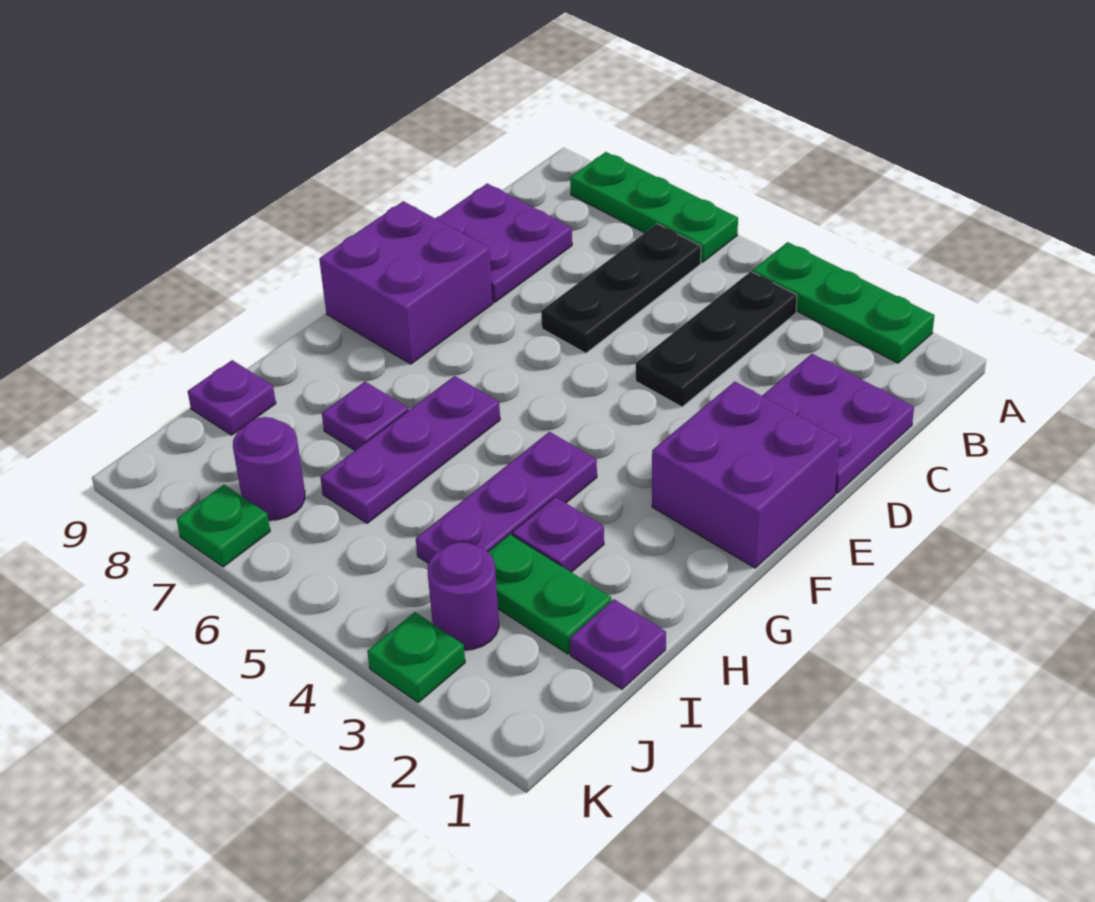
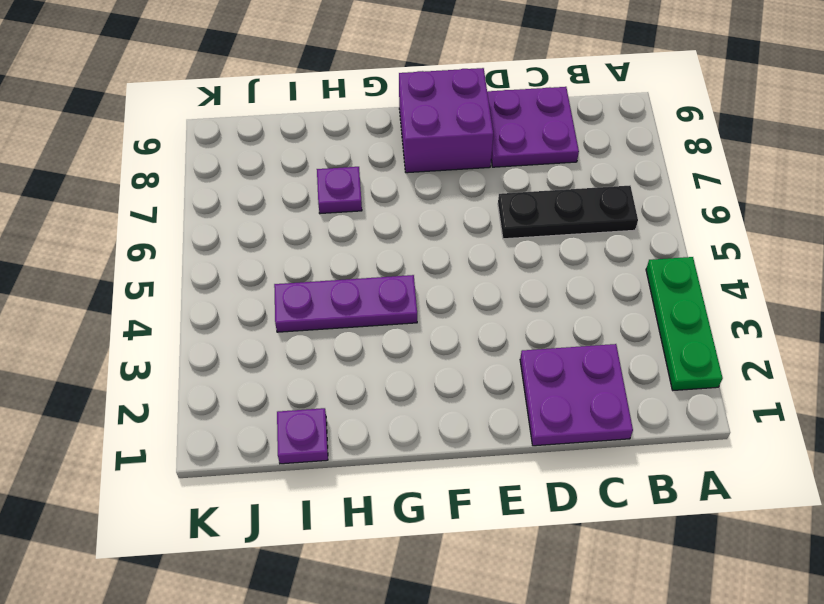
none -> green 1x3 plate [570,152,738,263]
none -> black 1x3 plate [636,272,797,407]
none -> purple 2x2 brick [652,382,840,568]

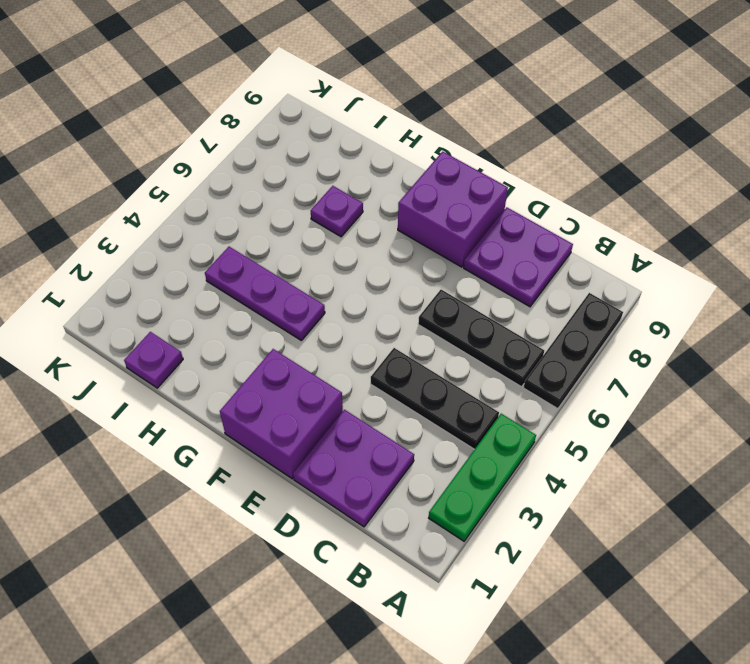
black 1x3 plate [523,293,623,409] -> green 1x3 plate [570,152,738,263]
none -> purple 1x3 plate [320,376,500,523]
none -> purple 1x1 plate [512,497,604,572]
none -> green 1x2 plate [488,534,612,654]

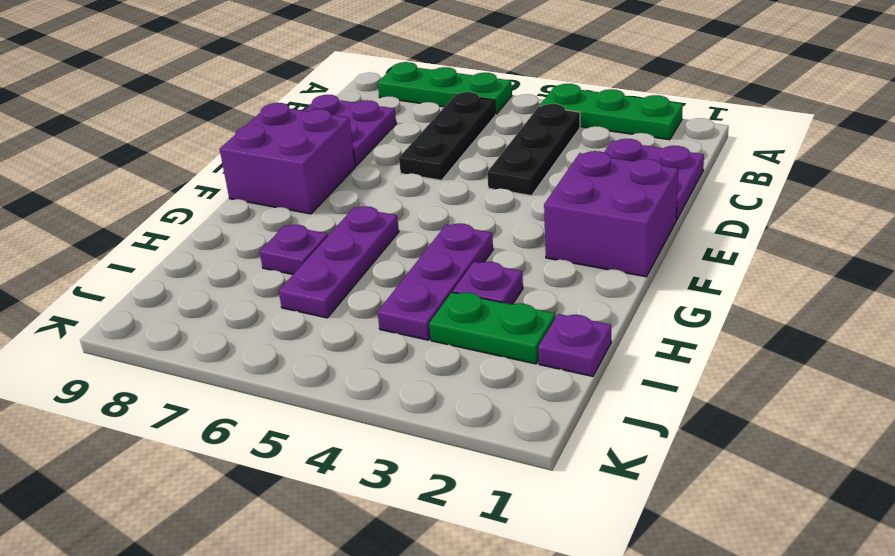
none -> purple 1x1 plate [188,360,276,435]
none -> purple 1x1 round brick [428,542,499,650]
none -> purple 1x1 round brick [233,417,305,520]

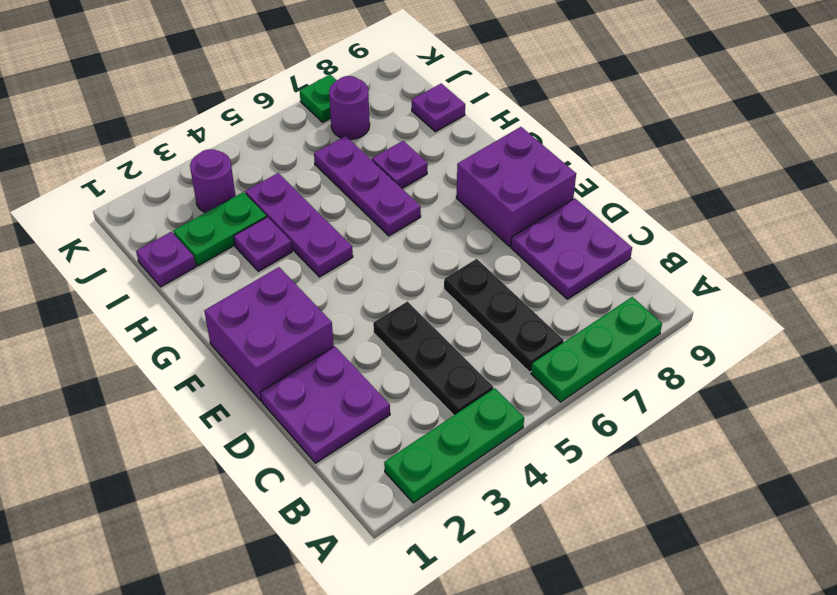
none -> green 1x1 plate [367,612,465,702]

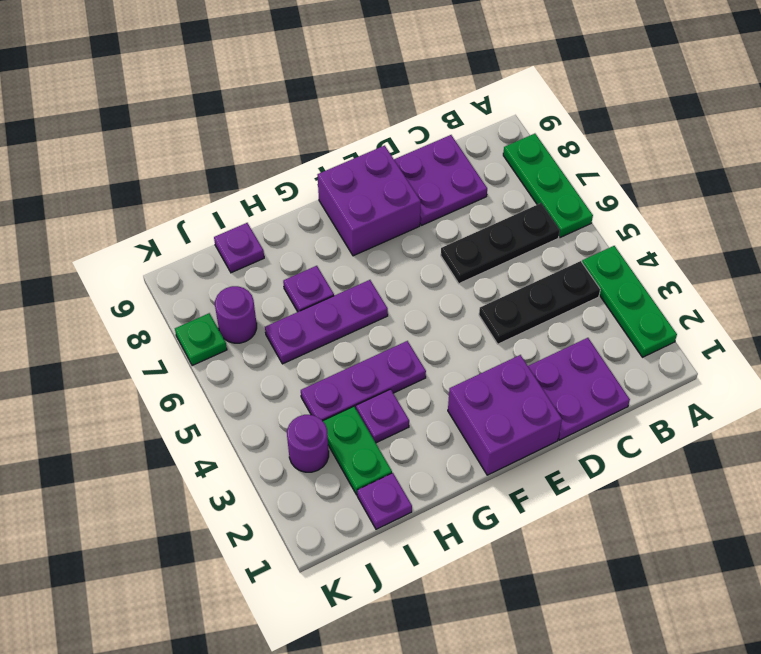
none -> green 1x1 plate [367,612,465,702]

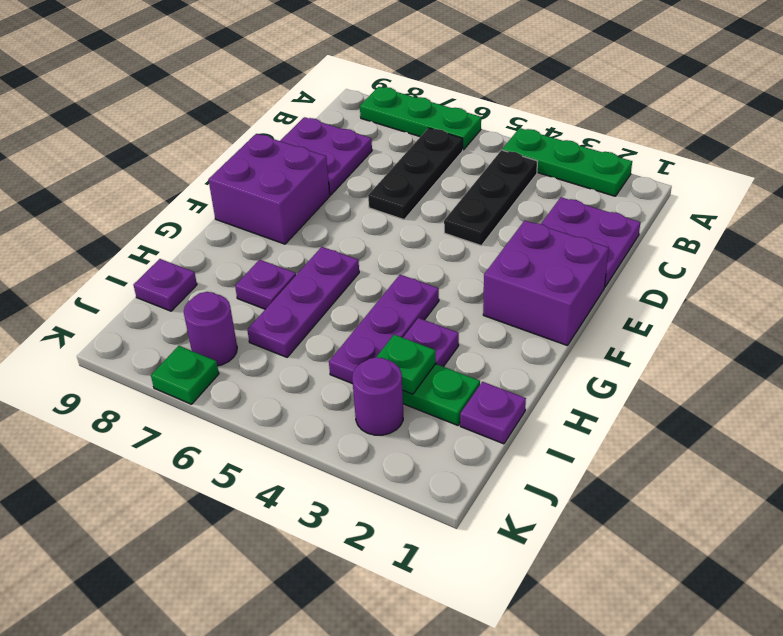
green 1x1 plate [377,335,436,394] -> green 1x1 plate moved to [367,612,465,702]

